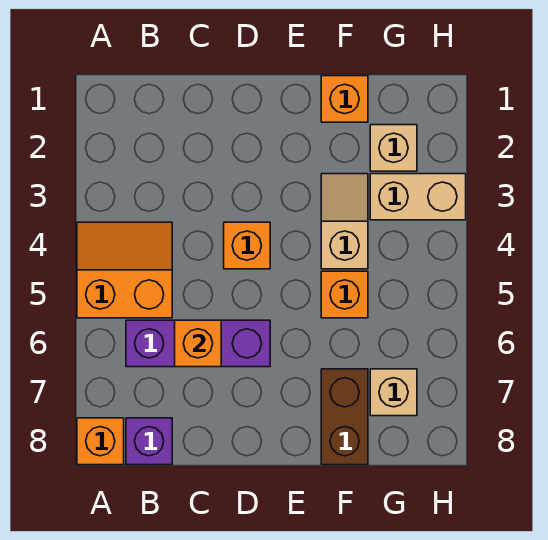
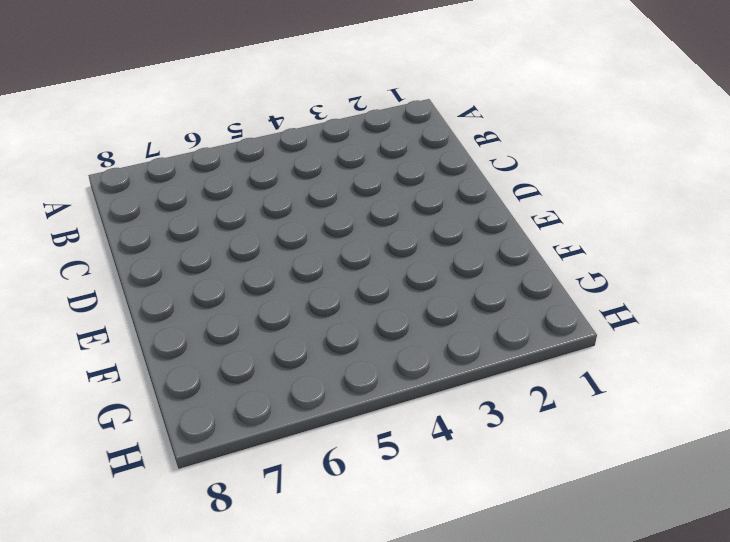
none -> orange 2x2 slope [77,222,172,318]
none -> orange 1x1 brick [77,418,124,465]
none -> purple 1x3 brick [126,320,270,367]

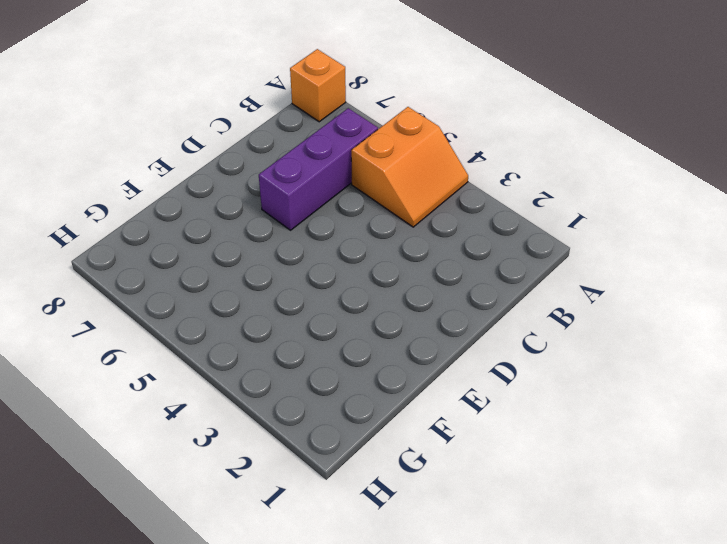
none -> purple 1x1 brick [126,418,172,465]
none -> orange 1x1 brick [224,222,270,269]
none -> orange 1x1 brick [321,76,368,122]

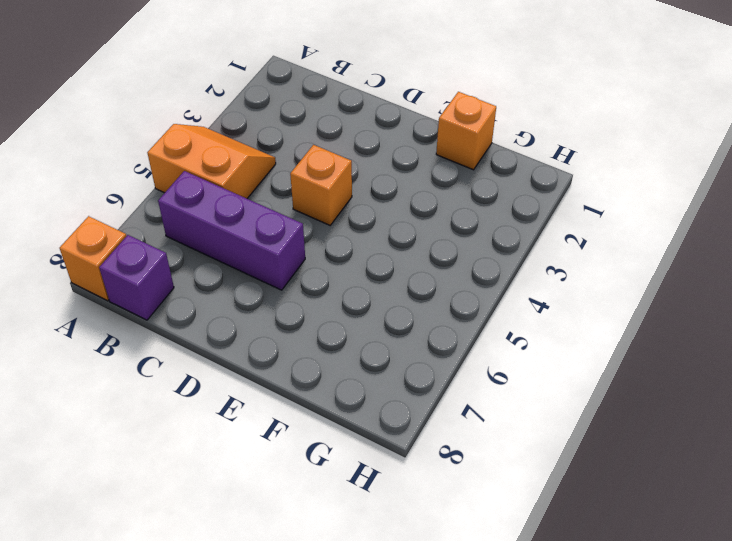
none -> tan 1x2 slope [321,174,368,269]
none -> orange 1x1 brick [321,271,368,318]
none -> brown 1x2 brick [321,369,368,465]

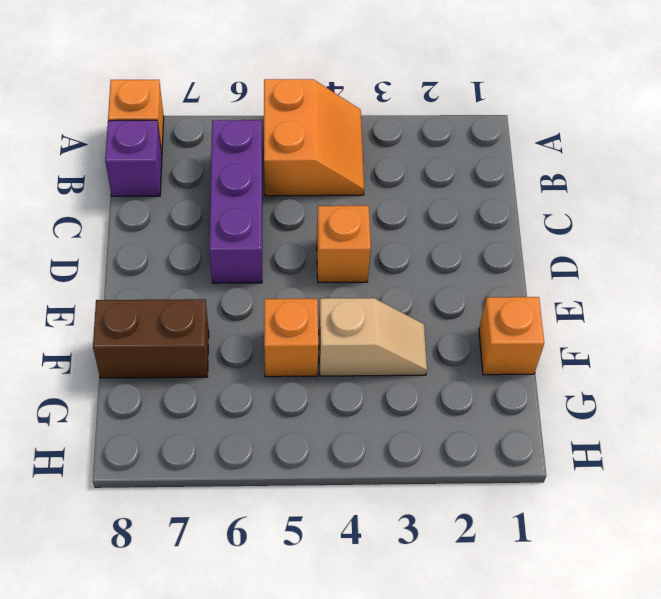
none -> tan 1x1 brick [370,125,417,171]
none -> tan 1x2 brick [370,174,466,220]
none -> tan 1x1 brick [370,369,417,416]

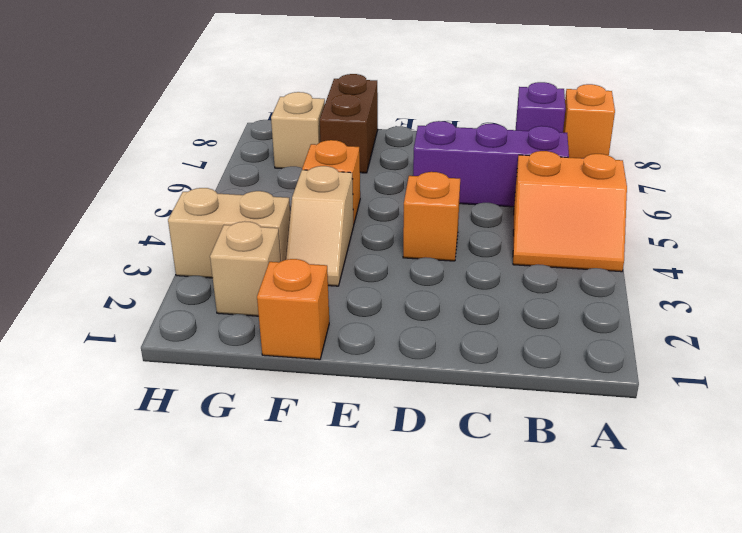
none -> orange 1x1 brick [175,320,221,367]

